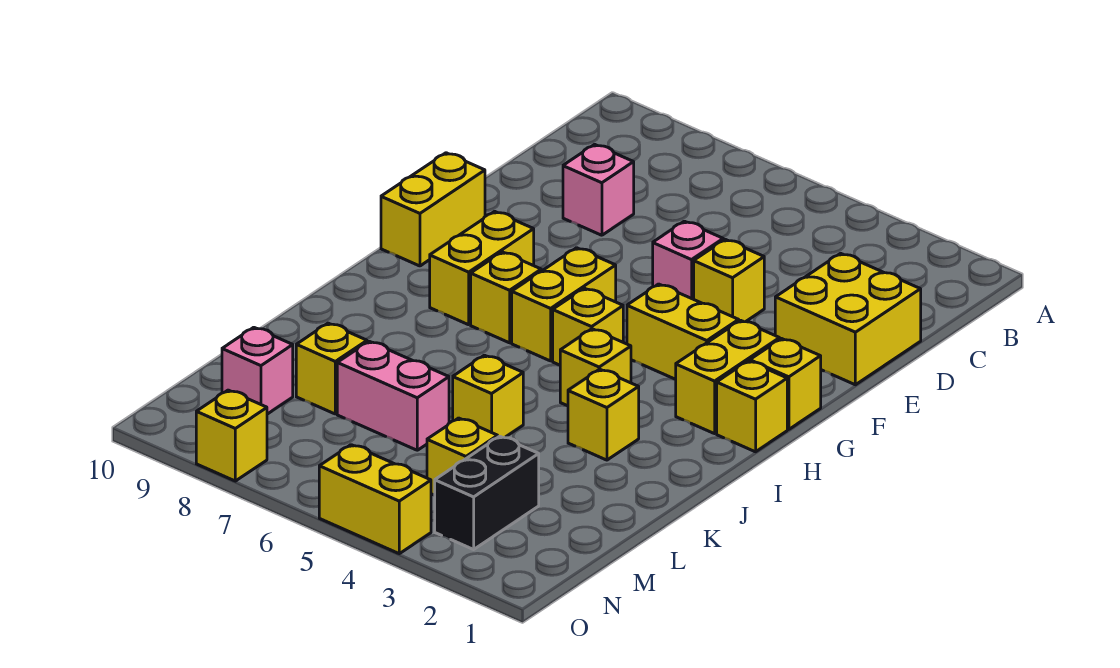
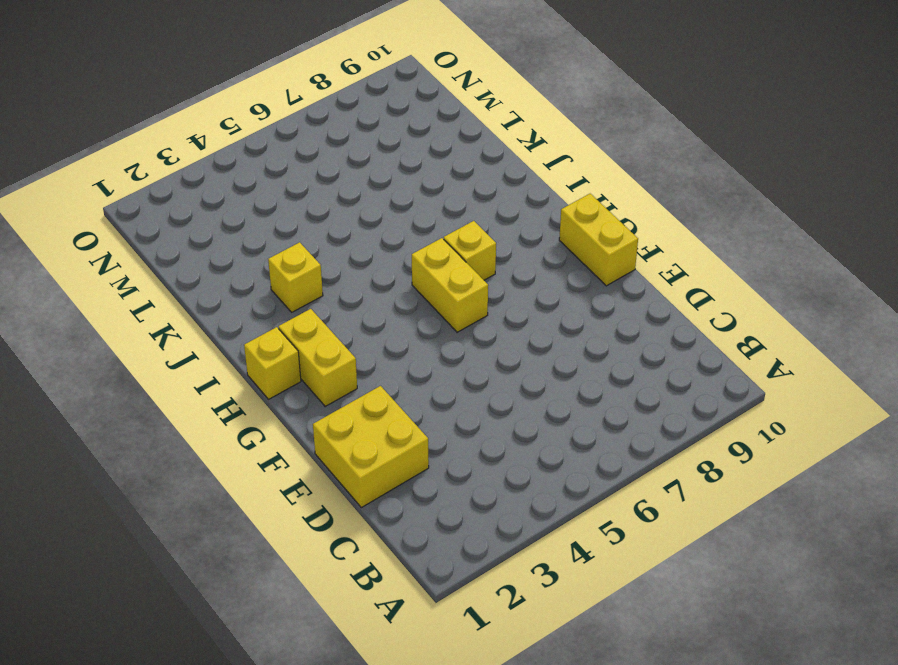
none -> pink 1x1 brick [563,144,634,235]
none -> yellow 1x1 brick [694,239,764,322]
none -> pink 1x1 brick [653,221,723,299]

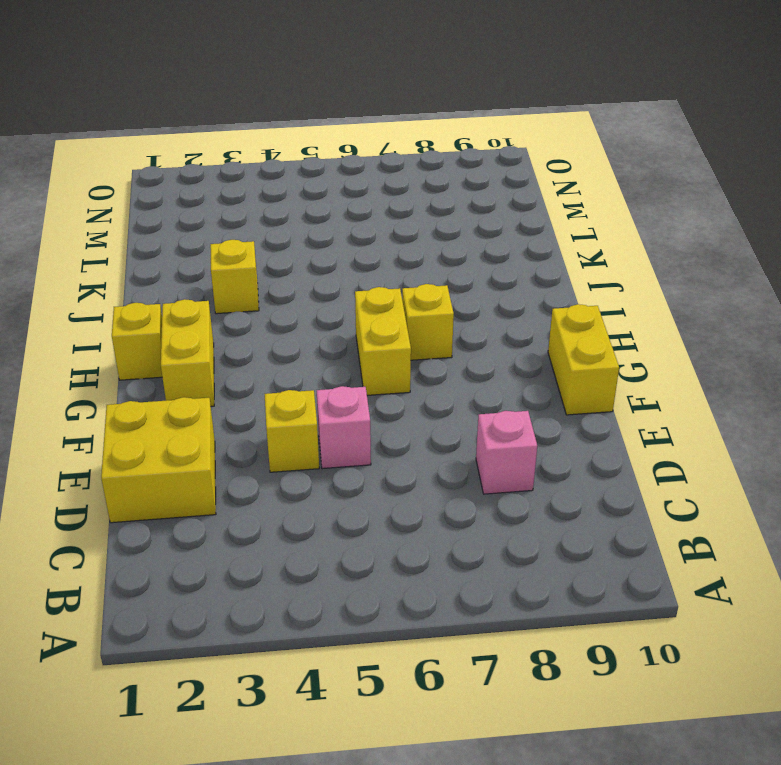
none -> yellow 1x1 brick [750,339,821,429]
none -> yellow 1x2 brick [627,284,739,379]
none -> yellow 1x2 brick [430,211,534,325]

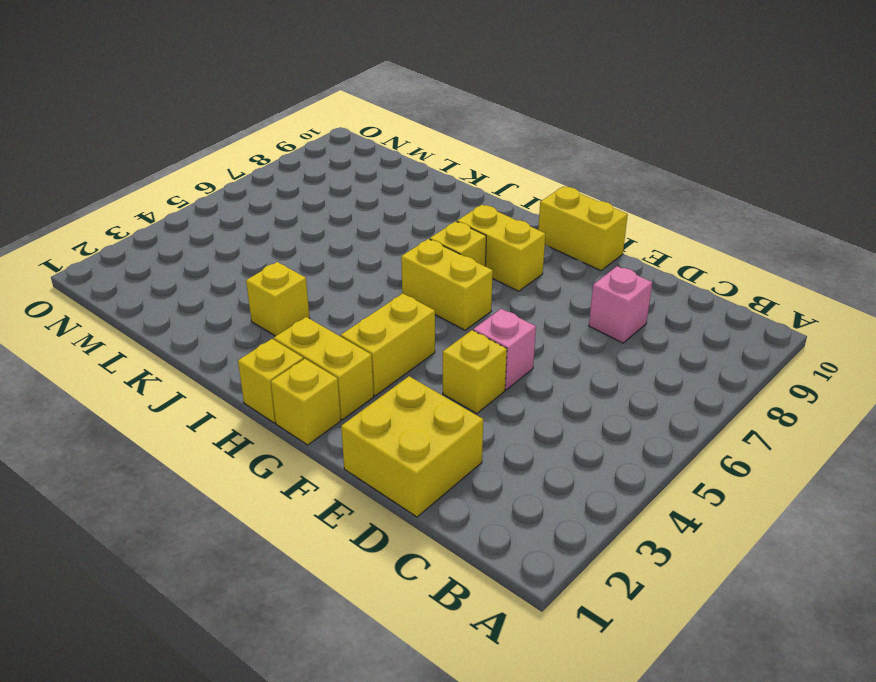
none -> yellow 1x1 brick [553,288,623,365]
none -> yellow 1x1 brick [560,329,631,406]
none -> yellow 1x1 brick [453,355,523,438]

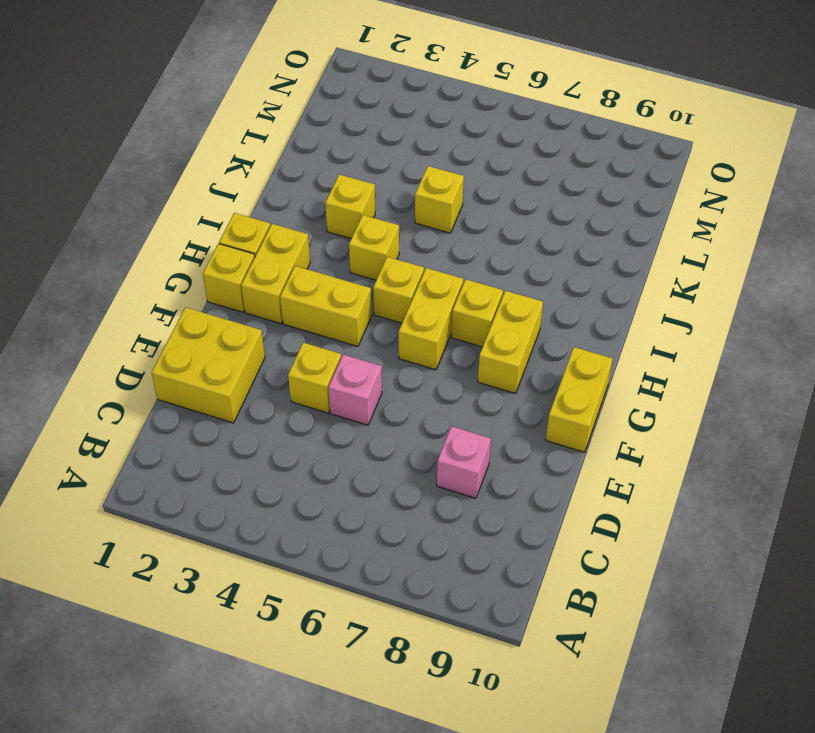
none -> pink 1x2 brick [337,341,449,450]
none -> yellow 1x1 brick [296,323,367,414]
none -> black 1x2 brick [435,436,539,549]

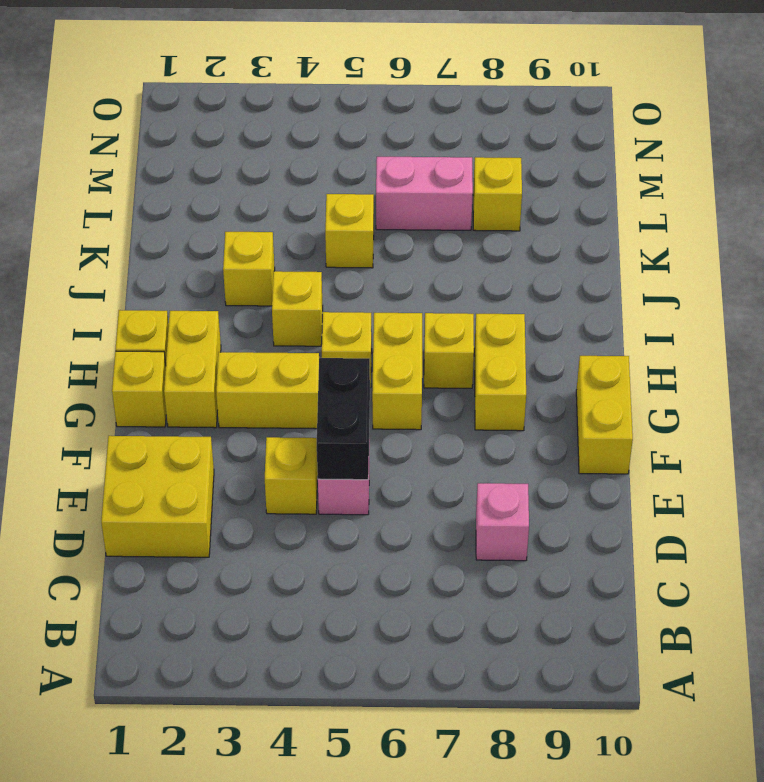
black 1x2 brick [317,358,370,480] -> black 1x2 brick moved to [435,436,539,549]
none -> yellow 1x1 brick [427,418,498,495]
none -> pink 1x1 brick [222,327,293,414]
none -> yellow 1x2 brick [319,445,431,554]

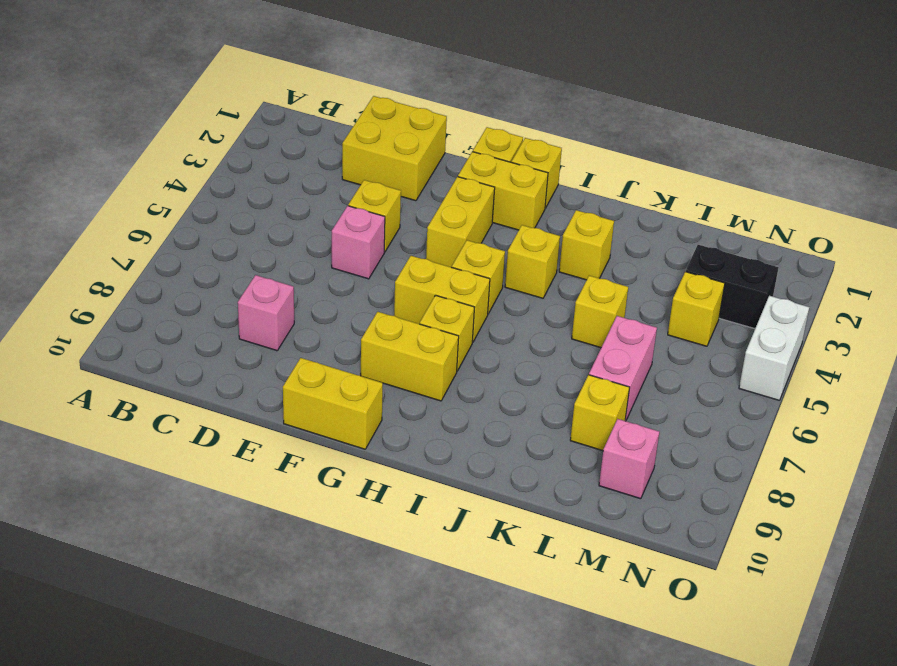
white 1x2 brick [739,296,809,400] -> yellow 1x2 brick [319,445,431,554]
none -> yellow 1x1 brick [196,390,267,481]

